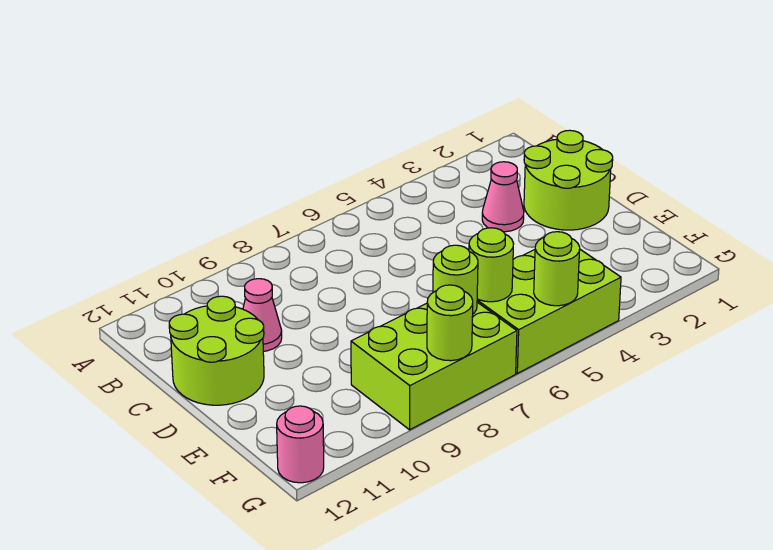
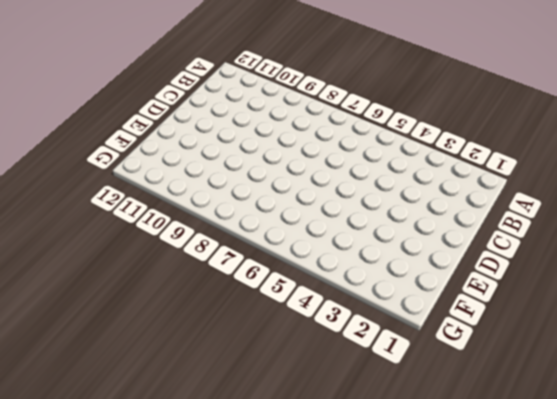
none -> lime 2x2 round brick [524,130,613,230]
none -> pink 1x1 cone [482,162,524,232]

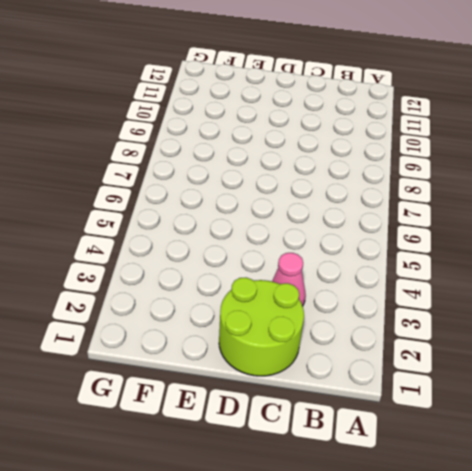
none -> pink 1x1 cone [243,279,282,351]
none -> lime 2x2 round brick [169,296,264,405]

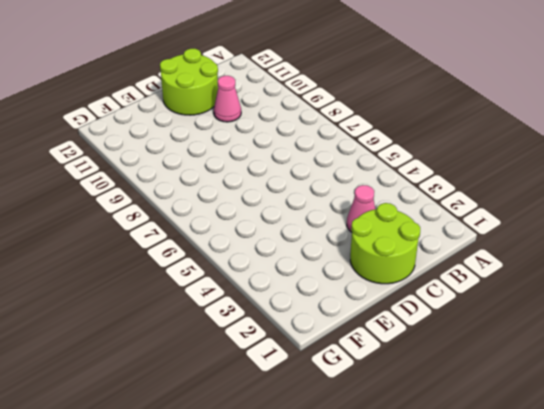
none -> lime 2x3 brick [477,249,621,373]
none -> lime 2x3 brick [351,302,517,430]

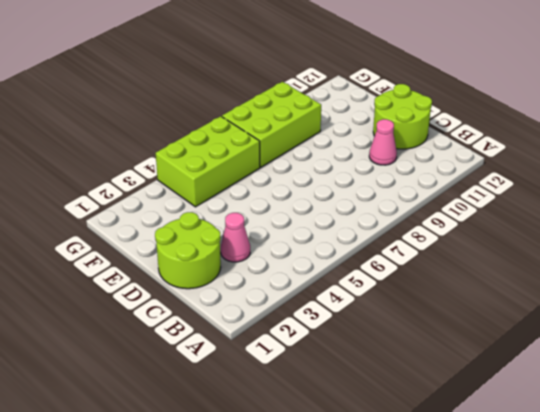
none -> pink 1x1 round brick [277,406,324,483]
none -> lime 1x1 round brick [469,228,514,302]

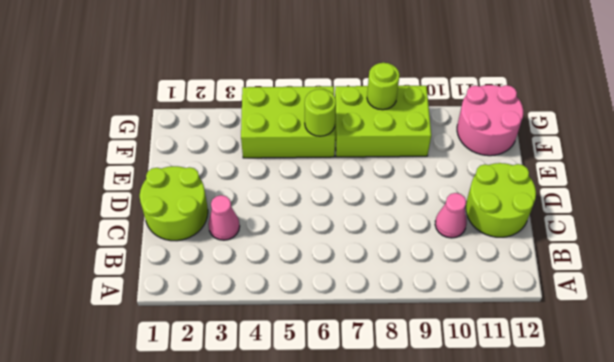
pink 2x2 round brick [457,85,523,156] -> pink 1x1 round brick [277,406,324,483]
none -> lime 1x1 round brick [433,245,478,314]
none -> lime 1x1 round brick [534,232,580,306]

